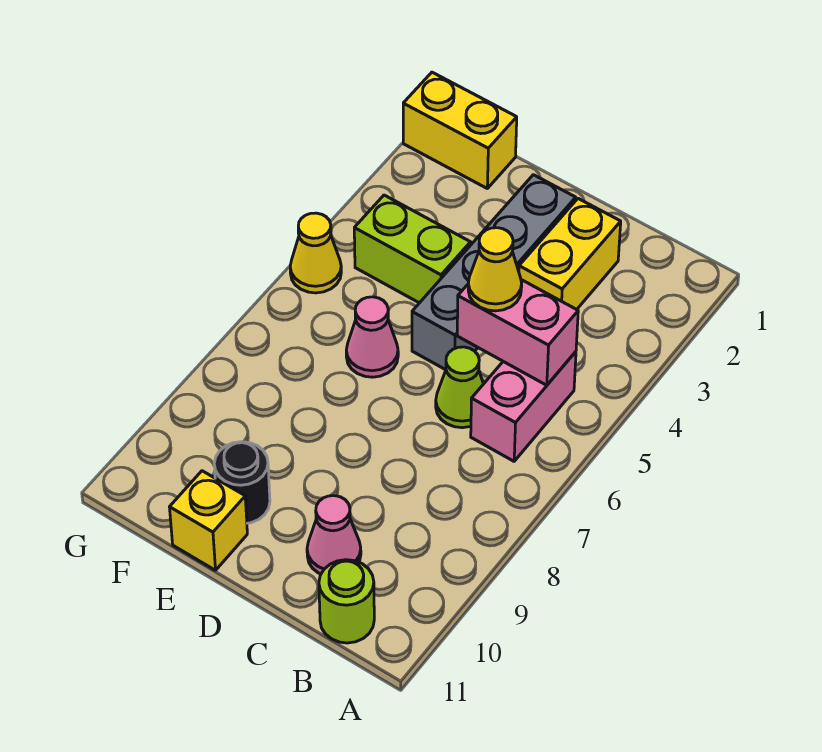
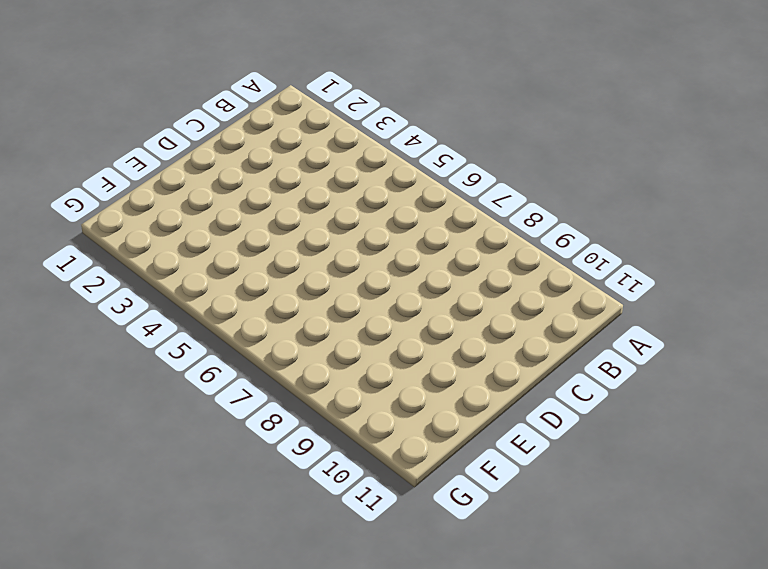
none -> pink 1x2 brick [471,352,576,461]
none -> lime 1x1 round brick [319,560,374,643]
none -> yellow 1x2 brick [519,199,621,310]

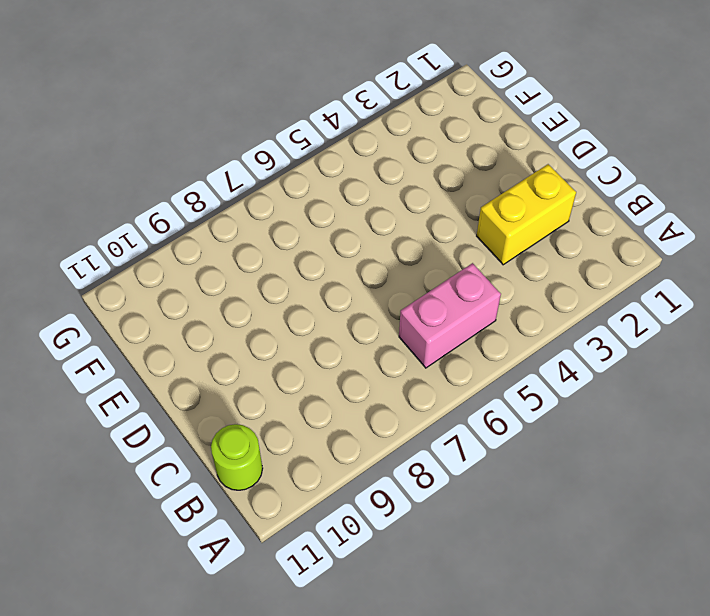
none -> lime 1x1 cone [436,347,483,428]
none -> pink 1x1 cone [307,496,361,574]
none -> grey 1x4 brick [412,175,576,370]

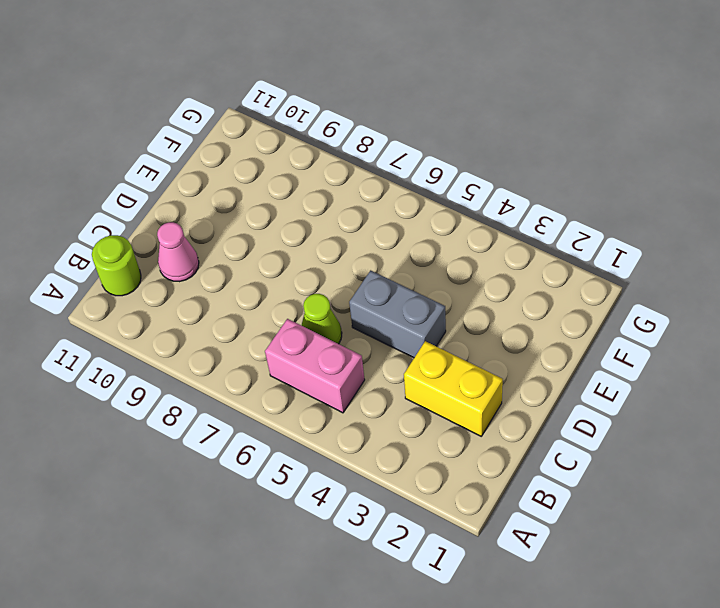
grey 1x2 brick [349,271,446,358] -> grey 1x4 brick [412,175,576,370]
none -> lime 1x2 brick [354,195,471,303]
none -> pink 1x1 cone [346,297,398,377]
none -> black 1x1 round brick [214,442,270,523]

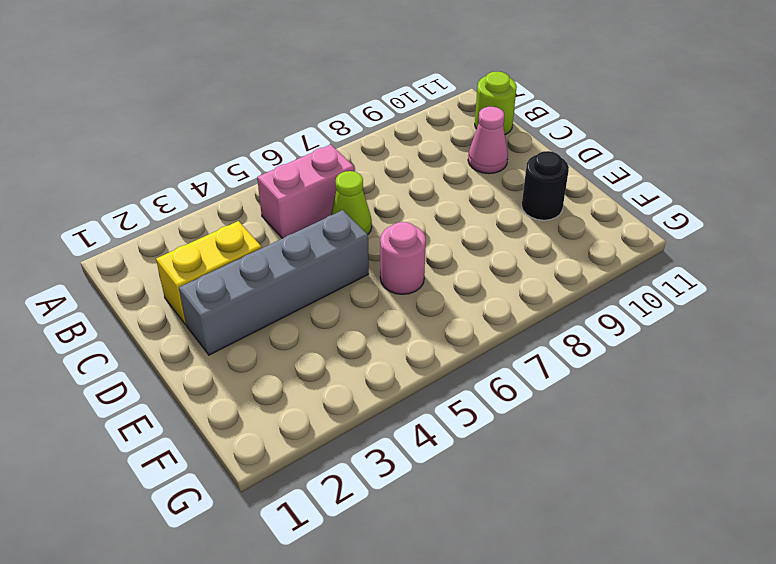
pink 1x1 round brick [380,222,426,294] -> pink 1x1 cone [346,297,398,377]
none -> lime 1x2 brick [354,195,471,303]
none -> yellow 1x1 brick [170,471,247,570]
none -> yellow 1x2 brick [403,72,517,188]

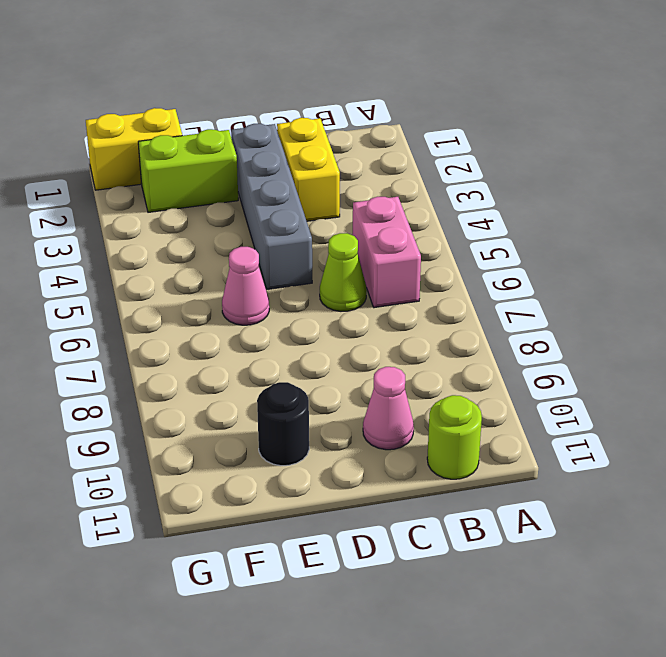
lime 1x2 brick [138,129,238,212] -> lime 1x2 brick moved to [354,195,471,303]
none -> yellow 1x1 brick [170,471,247,570]
none -> yellow 1x1 cone [290,213,341,293]
none -> pink 1x2 brick [457,280,578,385]

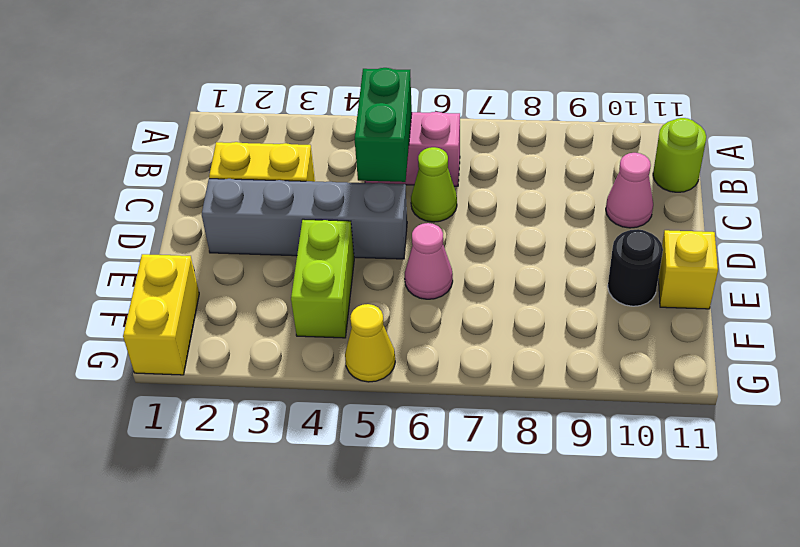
green 1x2 brick [355,68,412,182] -> pink 1x2 brick [457,280,578,385]
none -> yellow 1x1 cone [468,228,522,311]

